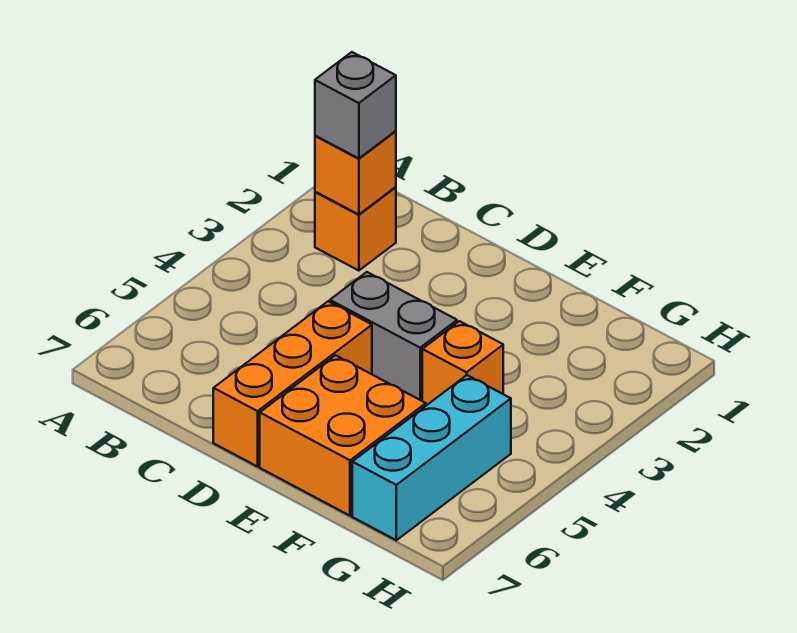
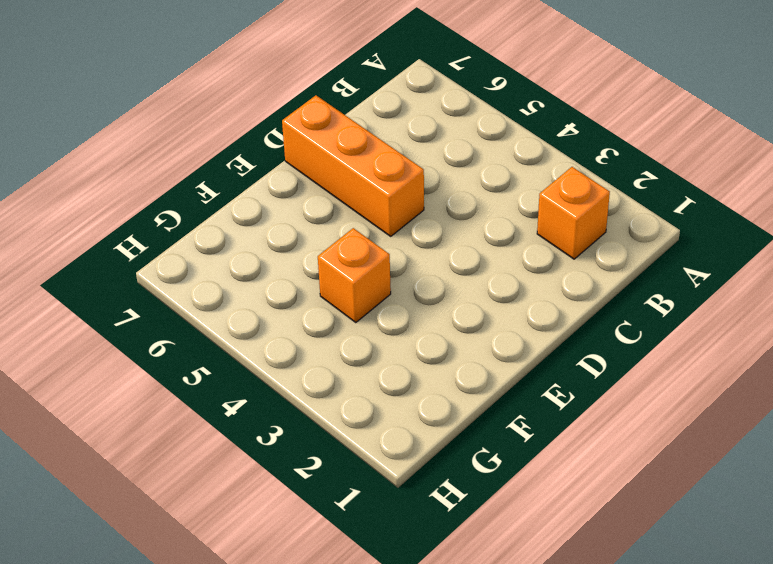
none -> grey 1x2 brick [330,272,457,401]
none -> orange 2x2 brick [260,355,426,516]

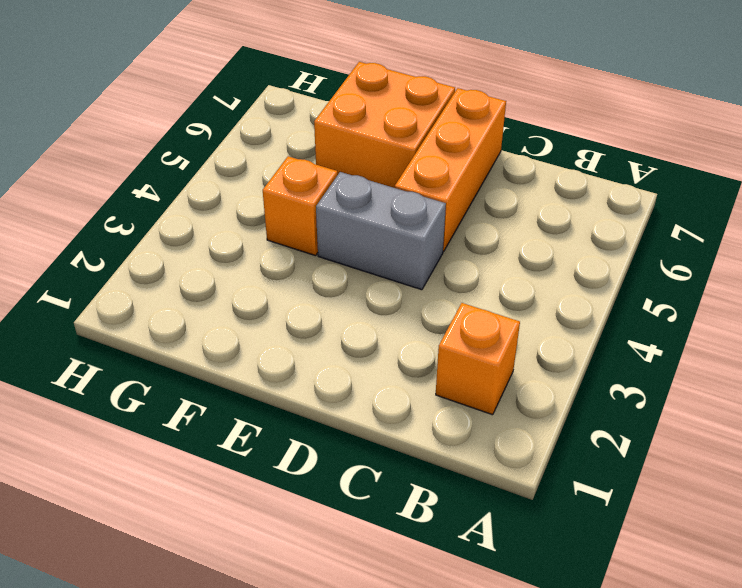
none -> cyan 1x3 brick [352,375,511,540]
none -> orange 1x1 brick [315,131,396,215]

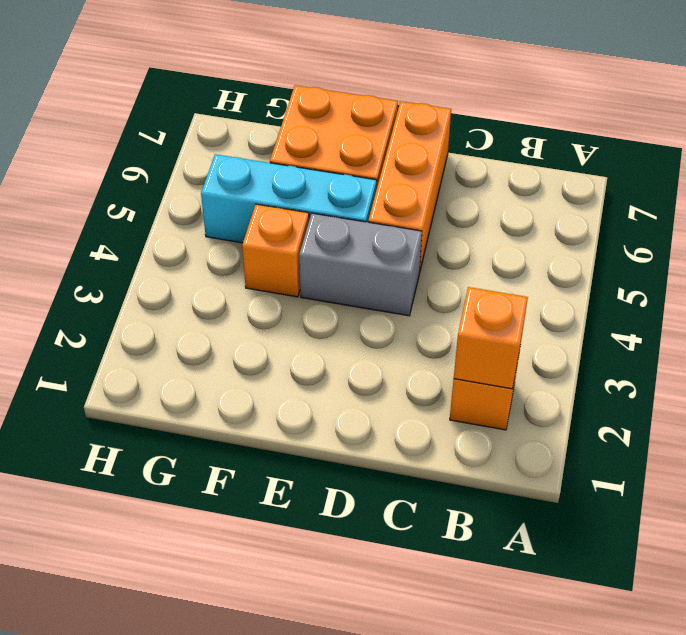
cyan 1x3 brick [201,154,377,243] -> cyan 1x3 brick turned to [352,375,511,540]
none -> grey 1x1 brick [315,52,396,158]

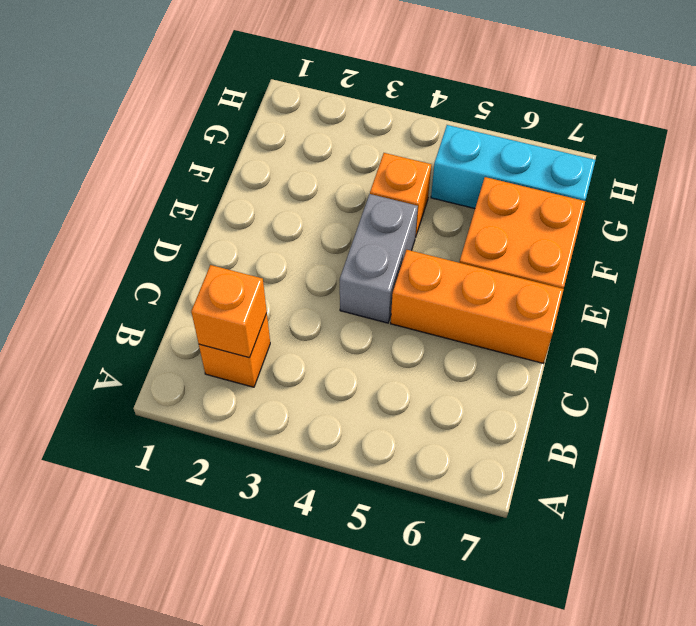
none -> grey 1x1 brick [315,52,396,158]

